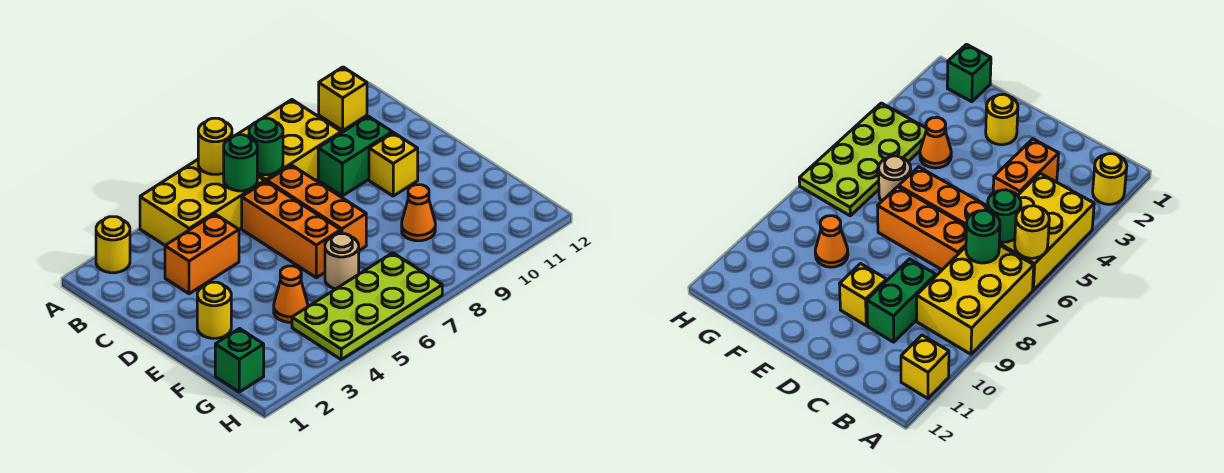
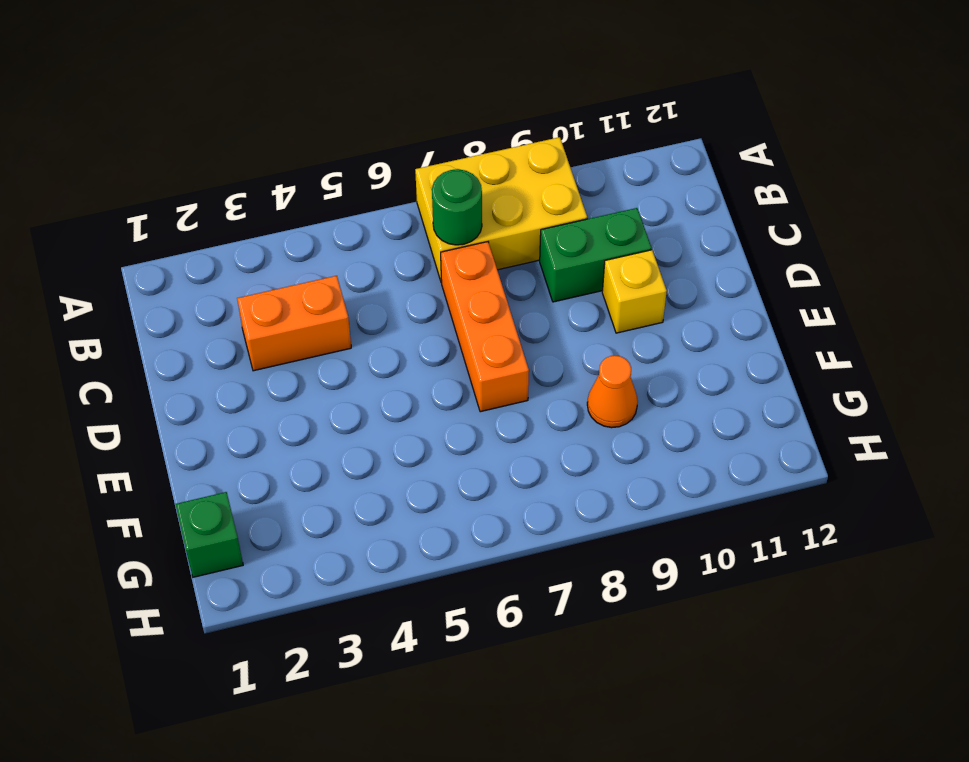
none -> yellow 1x1 round brick [96,217,130,273]
none -> yellow 2x3 brick [140,160,265,245]
none -> yellow 1x1 brick [319,67,367,130]

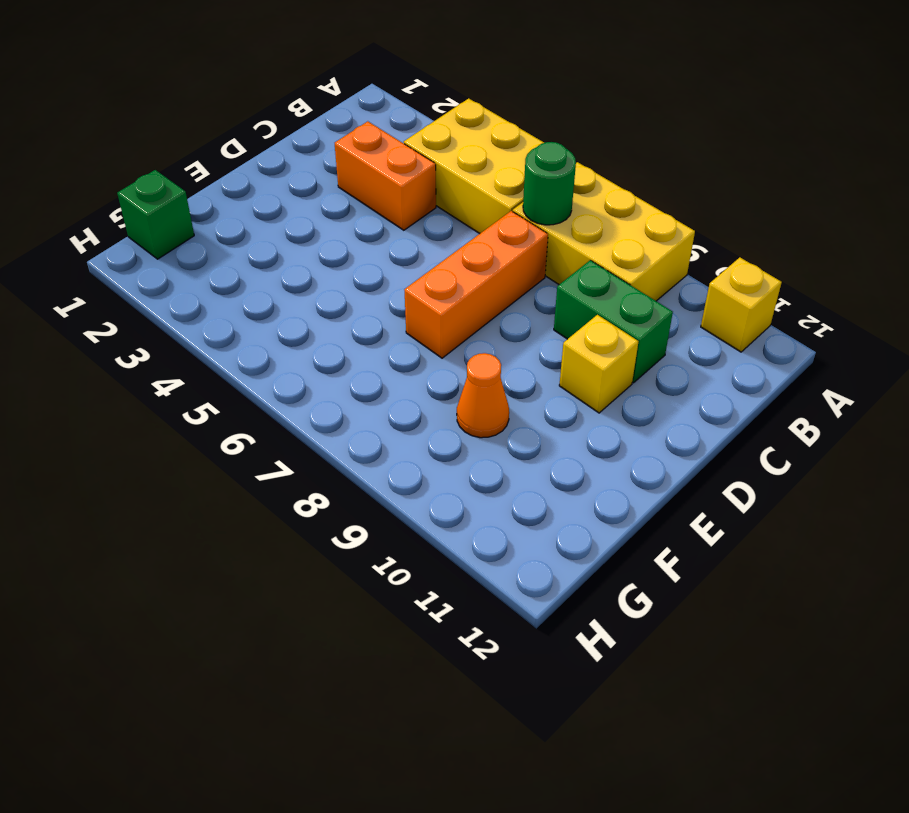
none -> yellow 1x1 round brick [96,217,130,273]
none -> orange 1x3 brick [242,181,341,278]
none -> yellow 1x1 round brick [197,282,231,338]

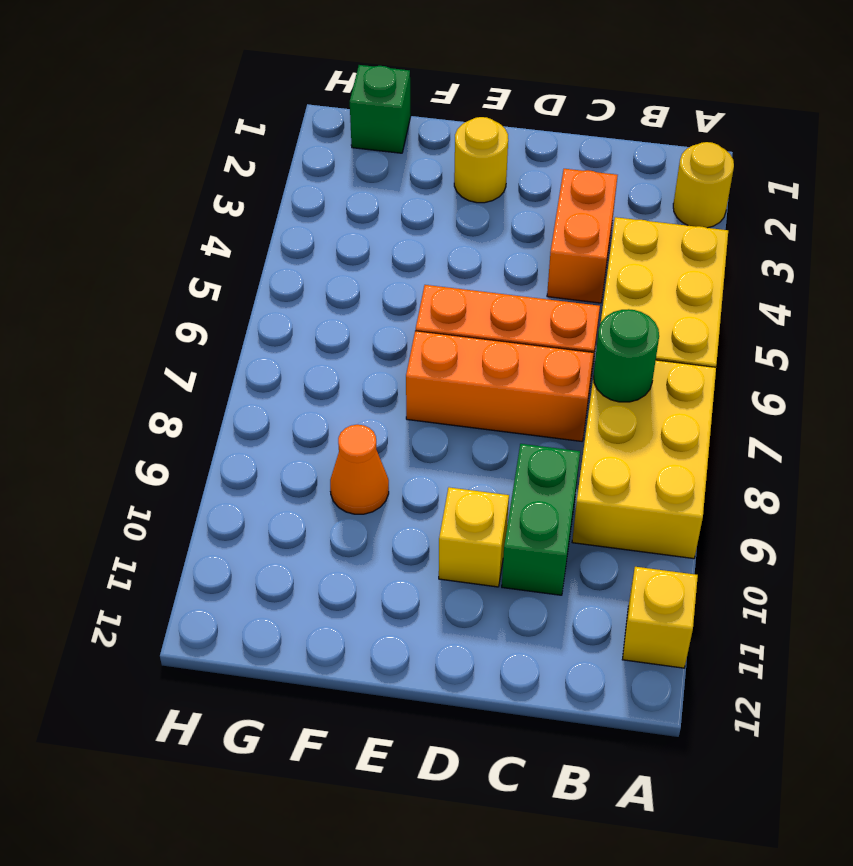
none -> orange 1x1 cone [274,266,308,322]
none -> tan 1x1 round brick [325,234,359,289]
none -> lime 2x4 plate [292,253,442,359]

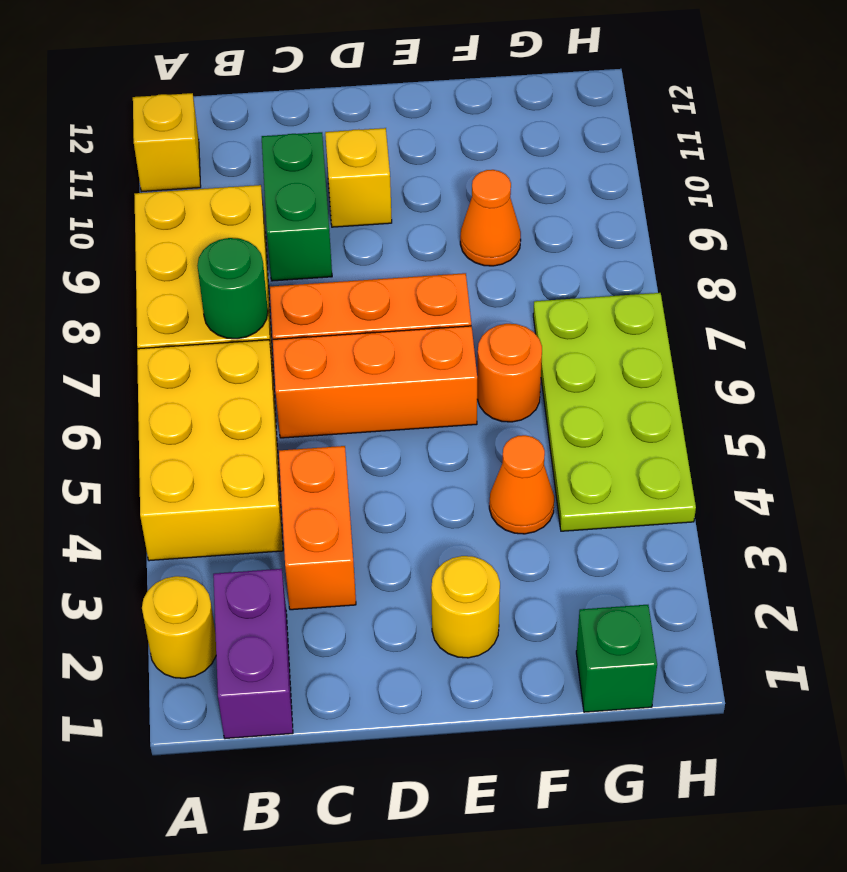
purple 1x2 brick [213,569,293,739] -> none
orange 1x1 round brick [477,324,542,422] -> tan 1x1 round brick [325,234,359,289]
none -> yellow 1x1 round brick [198,118,232,174]
none -> green 1x1 round brick [224,135,257,191]

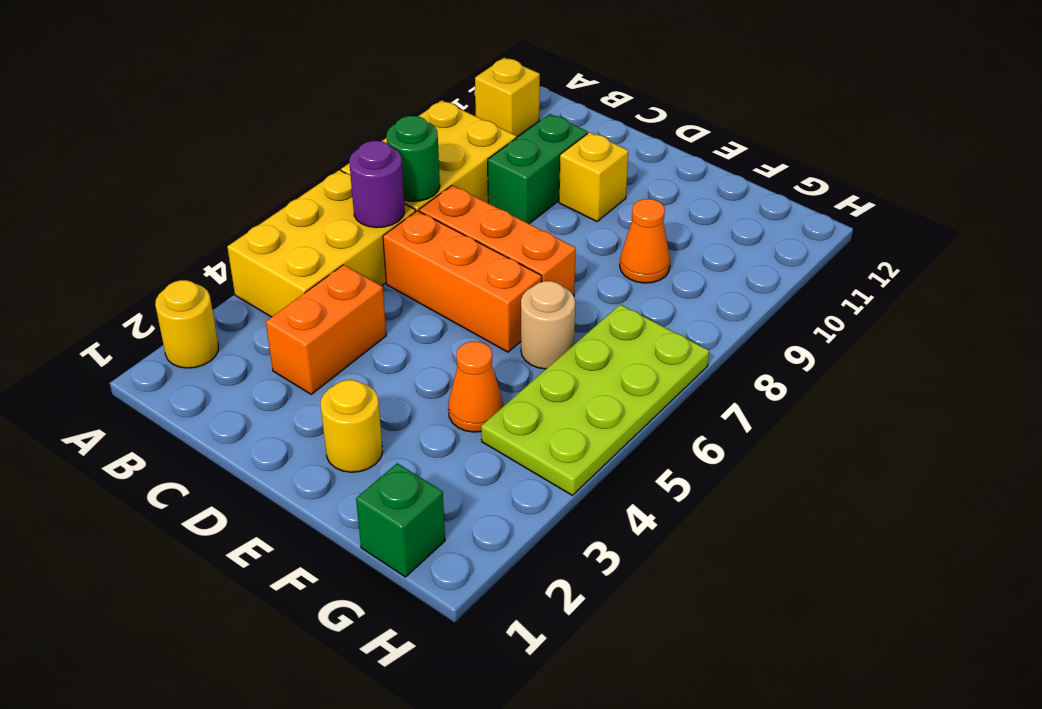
purple 1x1 round brick [349,141,405,228] -> green 1x1 round brick [224,135,257,191]
none -> yellow 1x1 round brick [198,118,232,174]

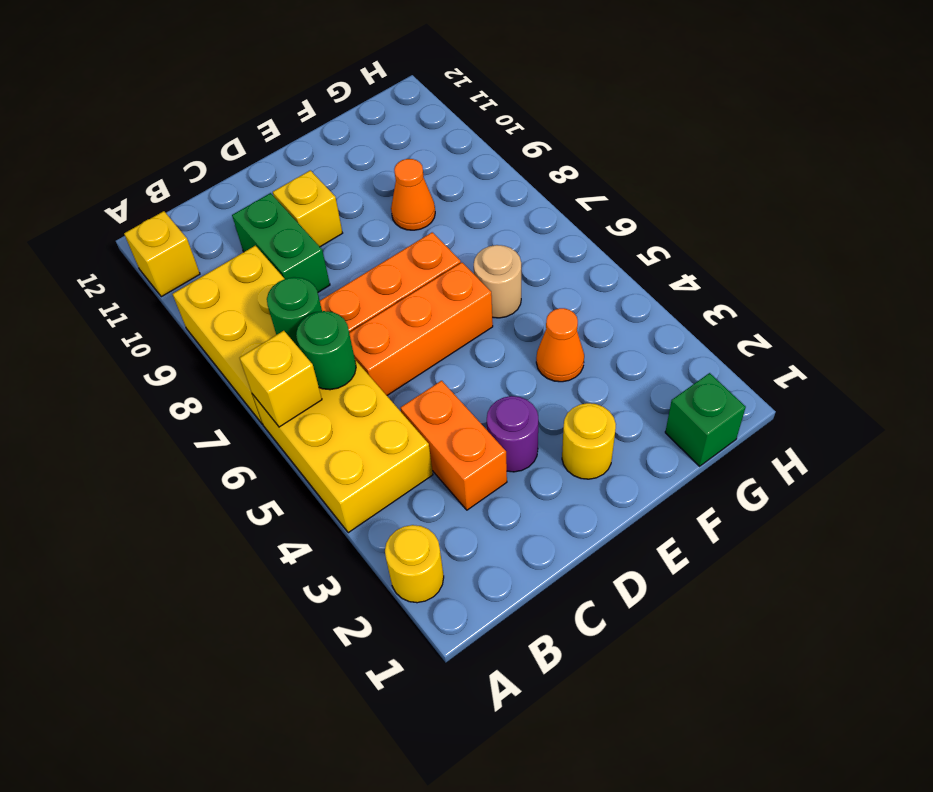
yellow 1x1 brick [240,331,322,427] -> yellow 1x1 round brick [198,118,232,174]
purple 1x1 round brick [487,396,538,472] -> none
none -> lime 2x4 plate [292,253,442,359]

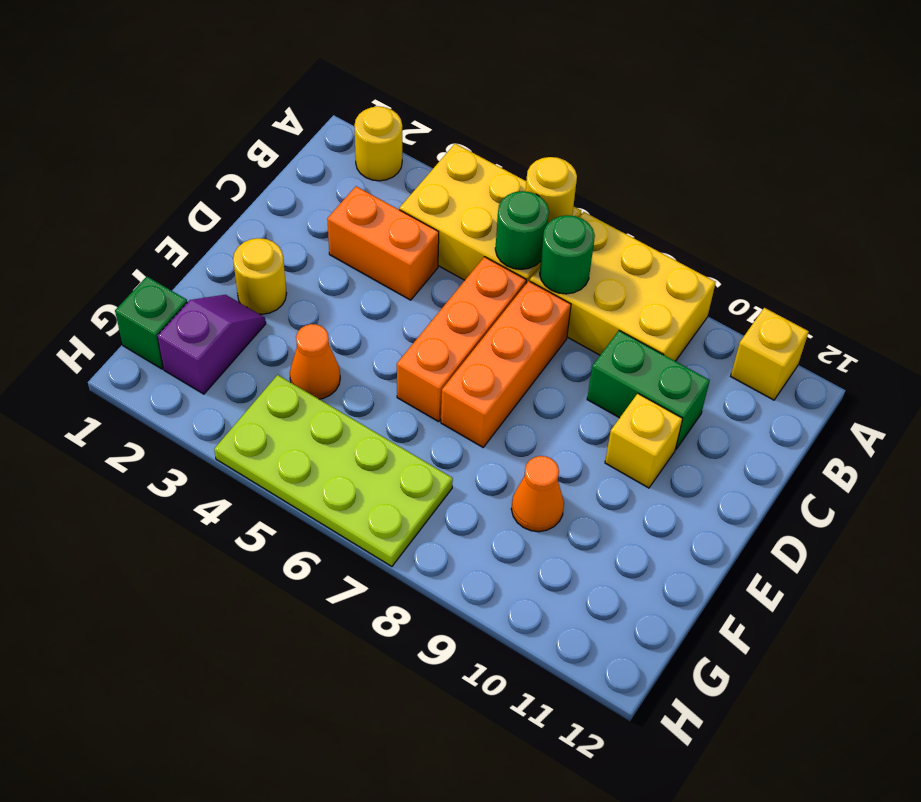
purple 1x2 slope [157,295,266,394] -> none
none -> tan 1x1 round brick [325,234,359,289]

